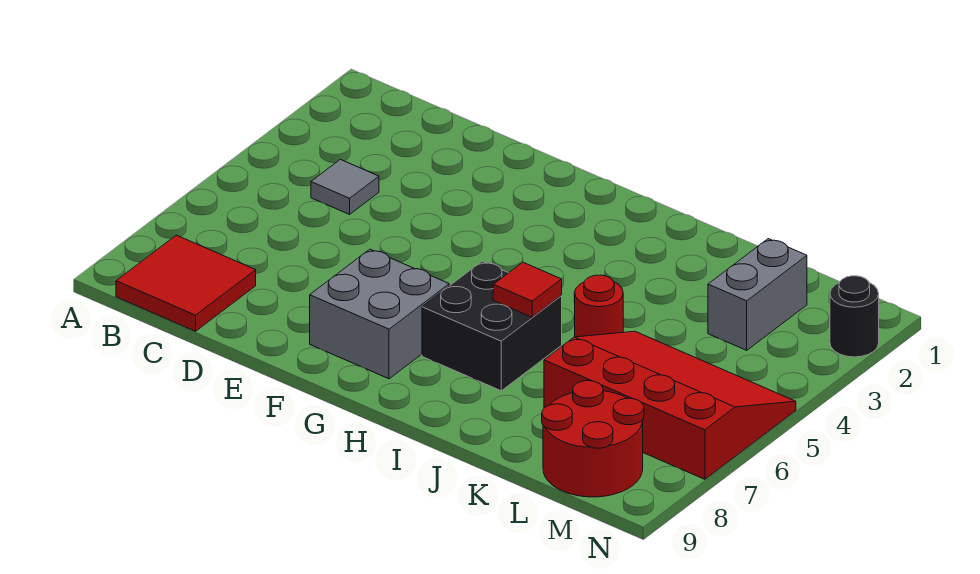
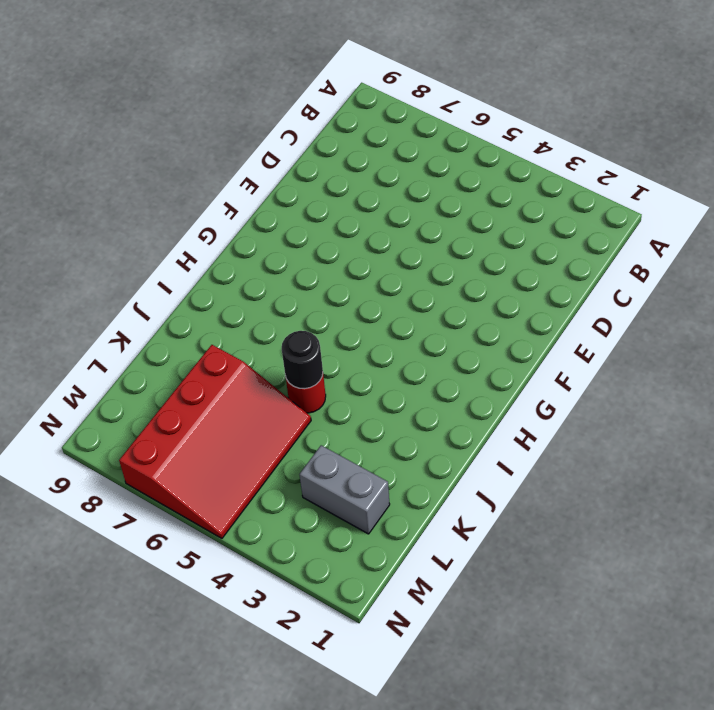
black 1x1 round brick [282,331,323,389] -> black 1x1 round brick moved to [830,276,879,357]
none -> red 2x2 tile [116,235,256,331]
none -> grey 1x1 tile [311,159,379,214]

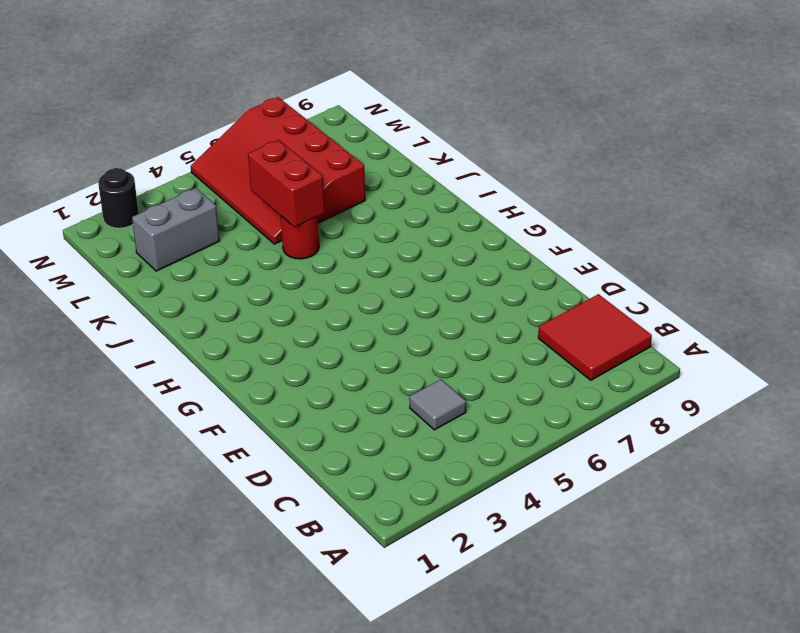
red 1x2 brick [248,140,325,227] -> none
none -> grey 2x2 brick [310,249,449,379]
none -> black 2x2 brick [422,261,562,391]

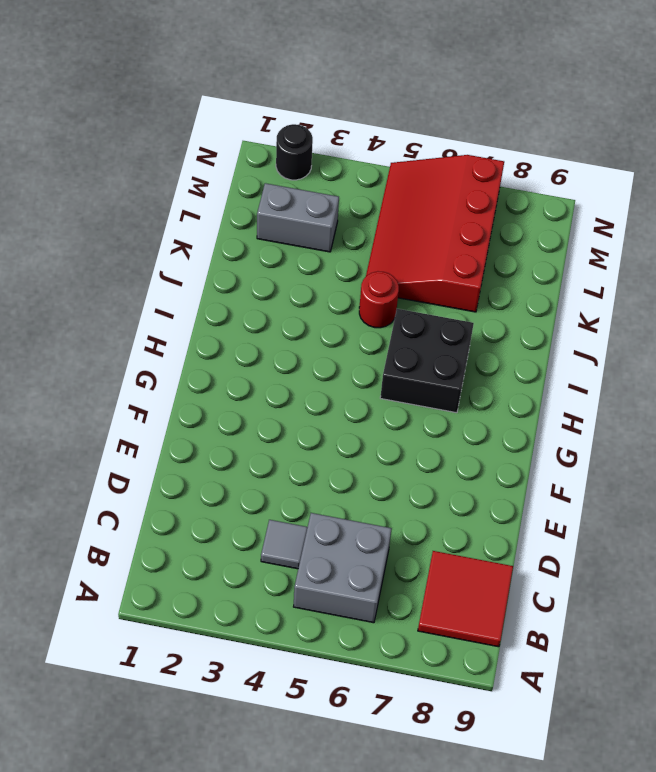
grey 2x2 brick [294,513,392,623] -> grey 2x2 brick moved to [310,249,449,379]
none -> red 2x2 round brick [542,381,644,497]
none -> red 1x1 tile [493,262,562,317]

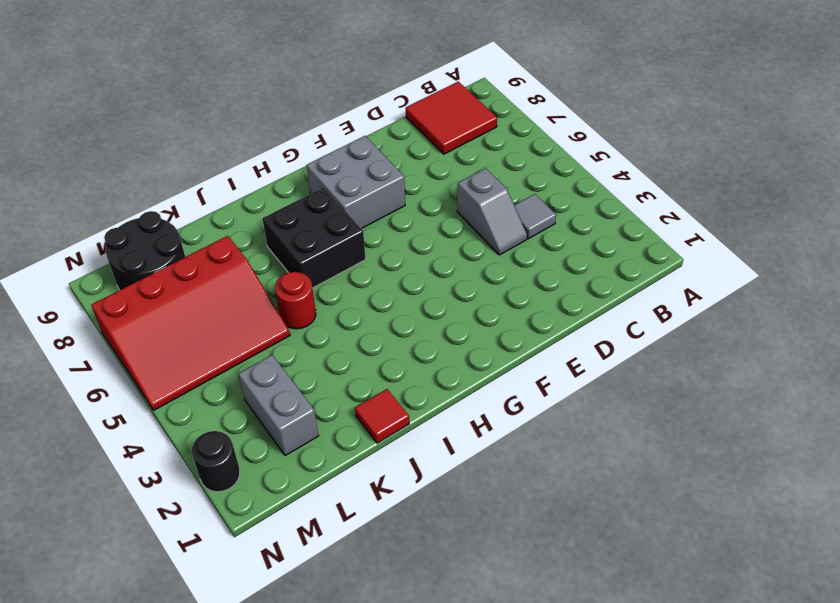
grey 1x2 slope [457,168,527,255] -> none
red 1x1 tile [355,389,409,443] -> red 1x1 tile moved to [493,262,562,317]
black 2x2 round brick [104,211,185,290] -> red 2x2 round brick [542,381,644,497]

